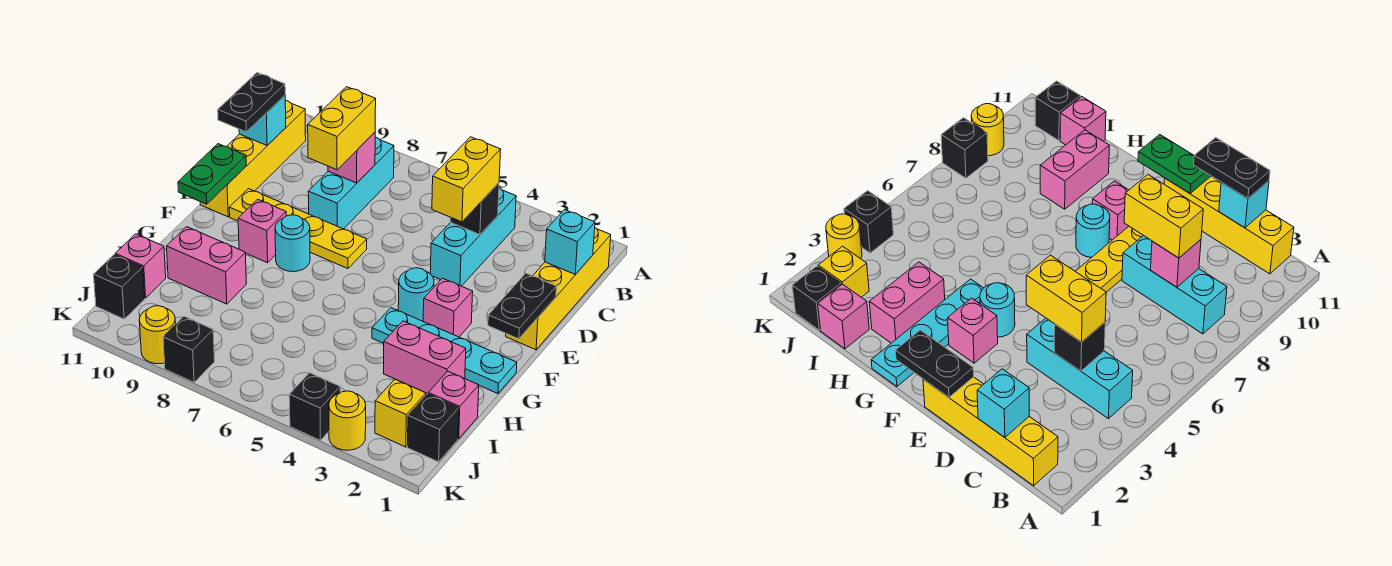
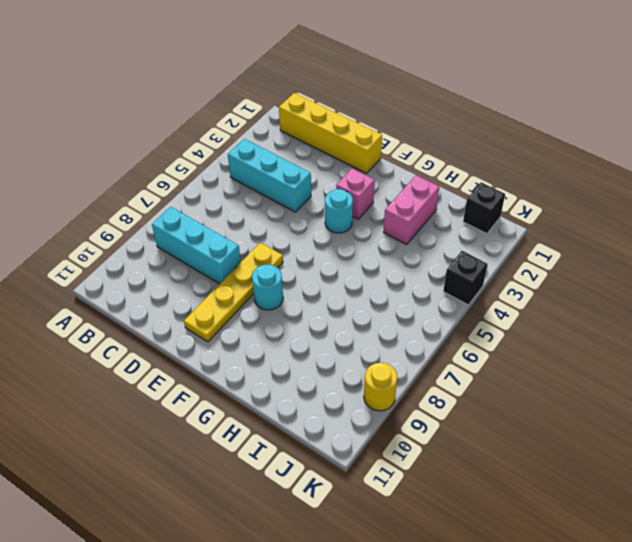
none -> yellow 1x4 brick [200,100,306,217]
none -> pink 1x1 brick [238,199,286,263]
none -> cyan 1x4 plate [372,308,517,394]
none -> pink 1x2 brick [167,227,246,304]

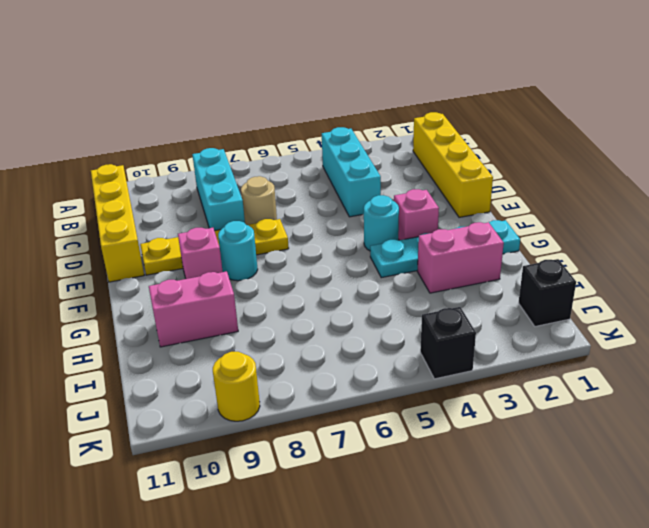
tan 1x1 round brick [241,176,277,225] -> none
none -> pink 1x1 brick [428,371,479,439]
none -> pink 1x1 brick [115,234,166,298]
none -> yellow 1x1 brick [375,379,426,447]
none -> black 1x1 brick [94,254,145,319]

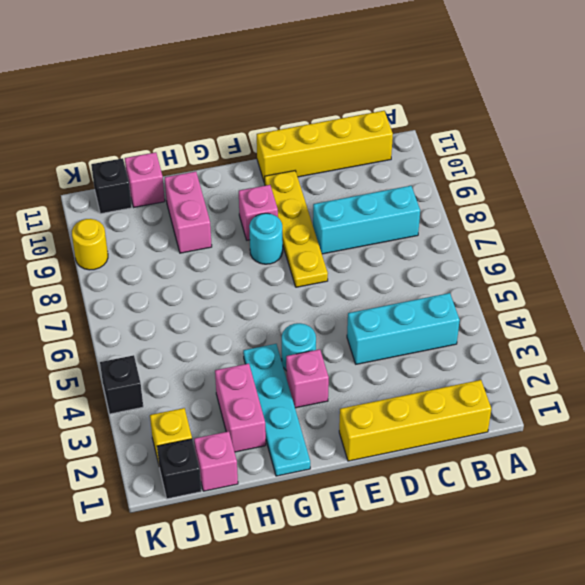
none -> yellow 1x1 round brick [329,391,366,450]
none -> black 1x1 brick [163,316,215,382]
none -> cyan 1x1 brick [545,210,595,274]
none -> black 1x1 brick [450,183,499,235]

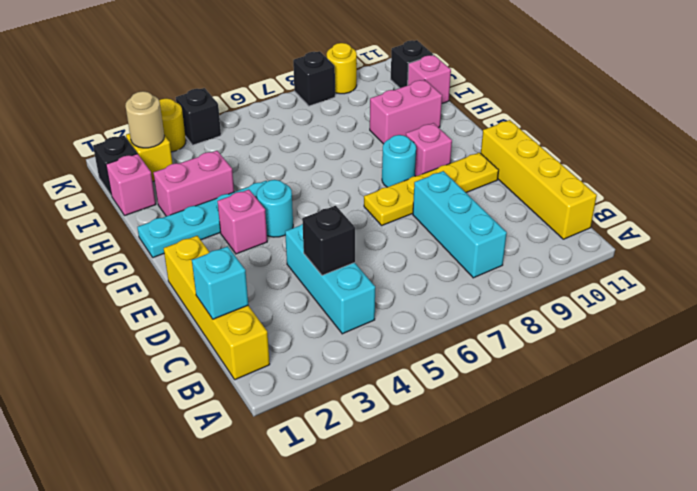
tan 1x1 round brick [125,91,164,148] -> none
none -> pink 1x1 brick [328,132,375,183]
none -> cyan 1x1 brick [239,95,286,145]
none -> black 1x2 plate [488,273,557,339]
none -> green 1x2 plate [178,144,246,204]

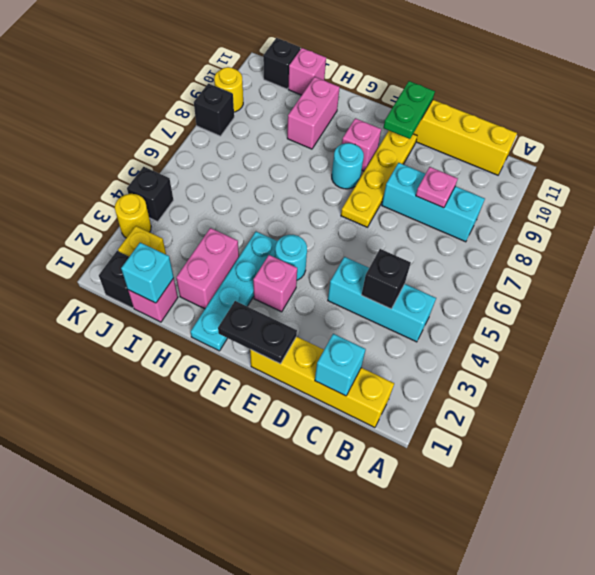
pink 1x1 plate [416,167,458,208] -> pink 1x1 brick [328,132,375,183]
green 1x2 plate [384,81,435,139] -> green 1x2 plate turned to [178,144,246,204]
cyan 1x1 brick [121,243,174,303] -> cyan 1x1 brick moved to [239,95,286,145]
none -> yellow 1x2 brick [432,137,501,222]
none -> yellow 1x2 brick [308,87,376,170]
none -> black 1x2 plate [218,73,285,132]

